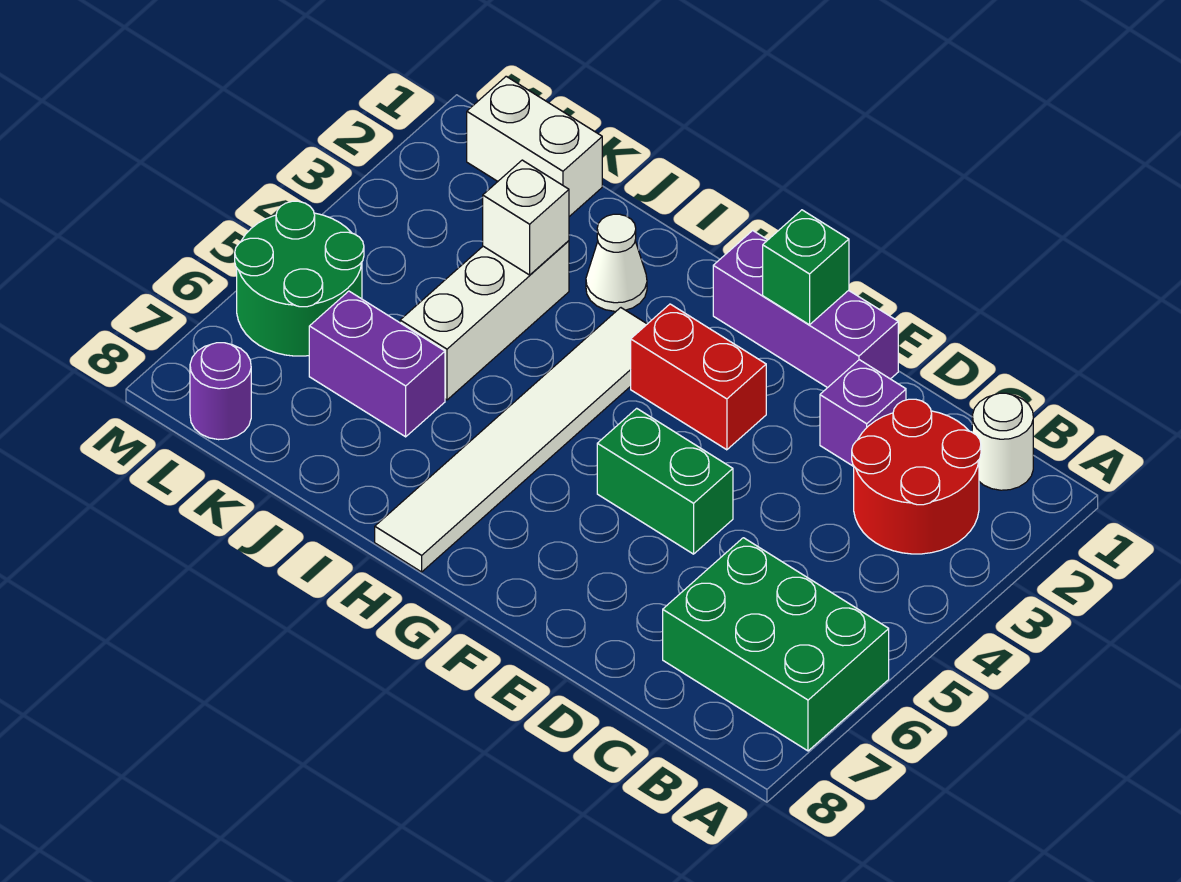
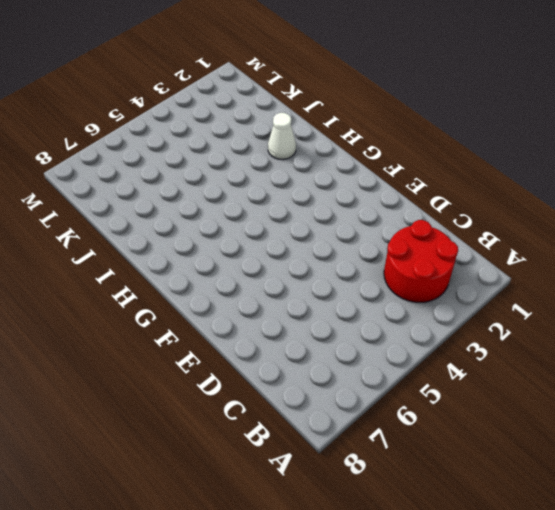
none -> green 2x3 brick [663,538,889,751]
none -> white 1x1 round brick [972,393,1033,490]
none -> purple 1x1 brick [820,360,906,466]

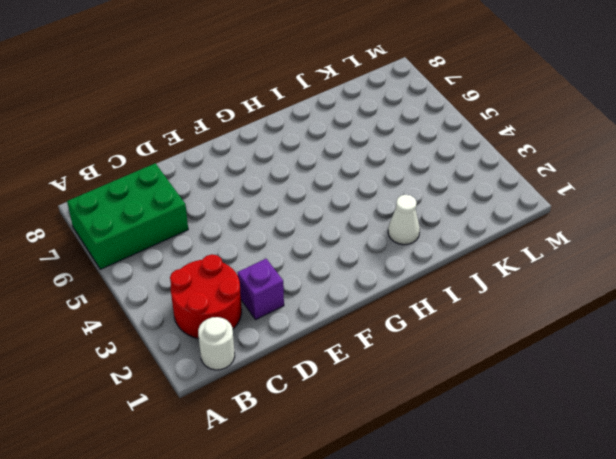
none -> purple 1x3 brick [713,230,898,388]
none -> green 1x2 brick [597,408,733,554]
none -> red 1x2 brick [631,304,766,450]

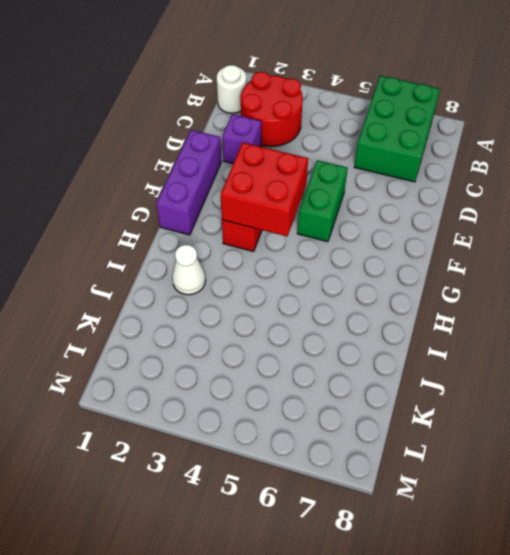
red 2x2 brick [221,143,308,236] -> none
none -> white 1x6 tile [375,308,647,572]
none -> white 1x3 brick [400,241,569,400]
none -> purple 1x2 brick [309,291,445,437]

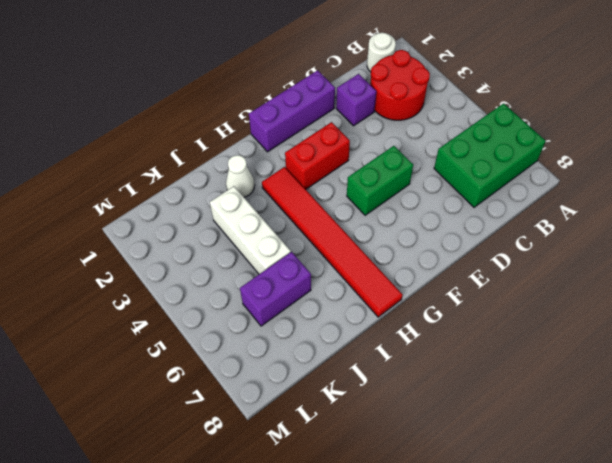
red 1x6 tile [262,167,403,317] -> white 1x6 tile [375,308,647,572]
none -> white 1x2 brick [467,76,602,217]
none -> green 2x2 round brick [235,201,364,356]
none -> purple 1x1 round brick [190,343,251,440]

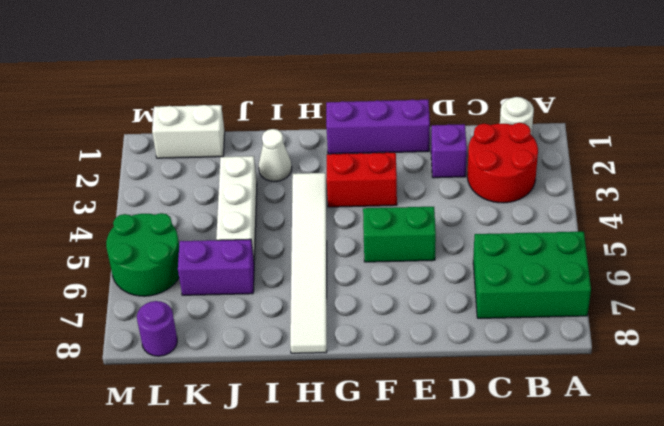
none -> green 1x1 brick [763,210,849,325]
none -> white 1x1 brick [483,160,569,275]

